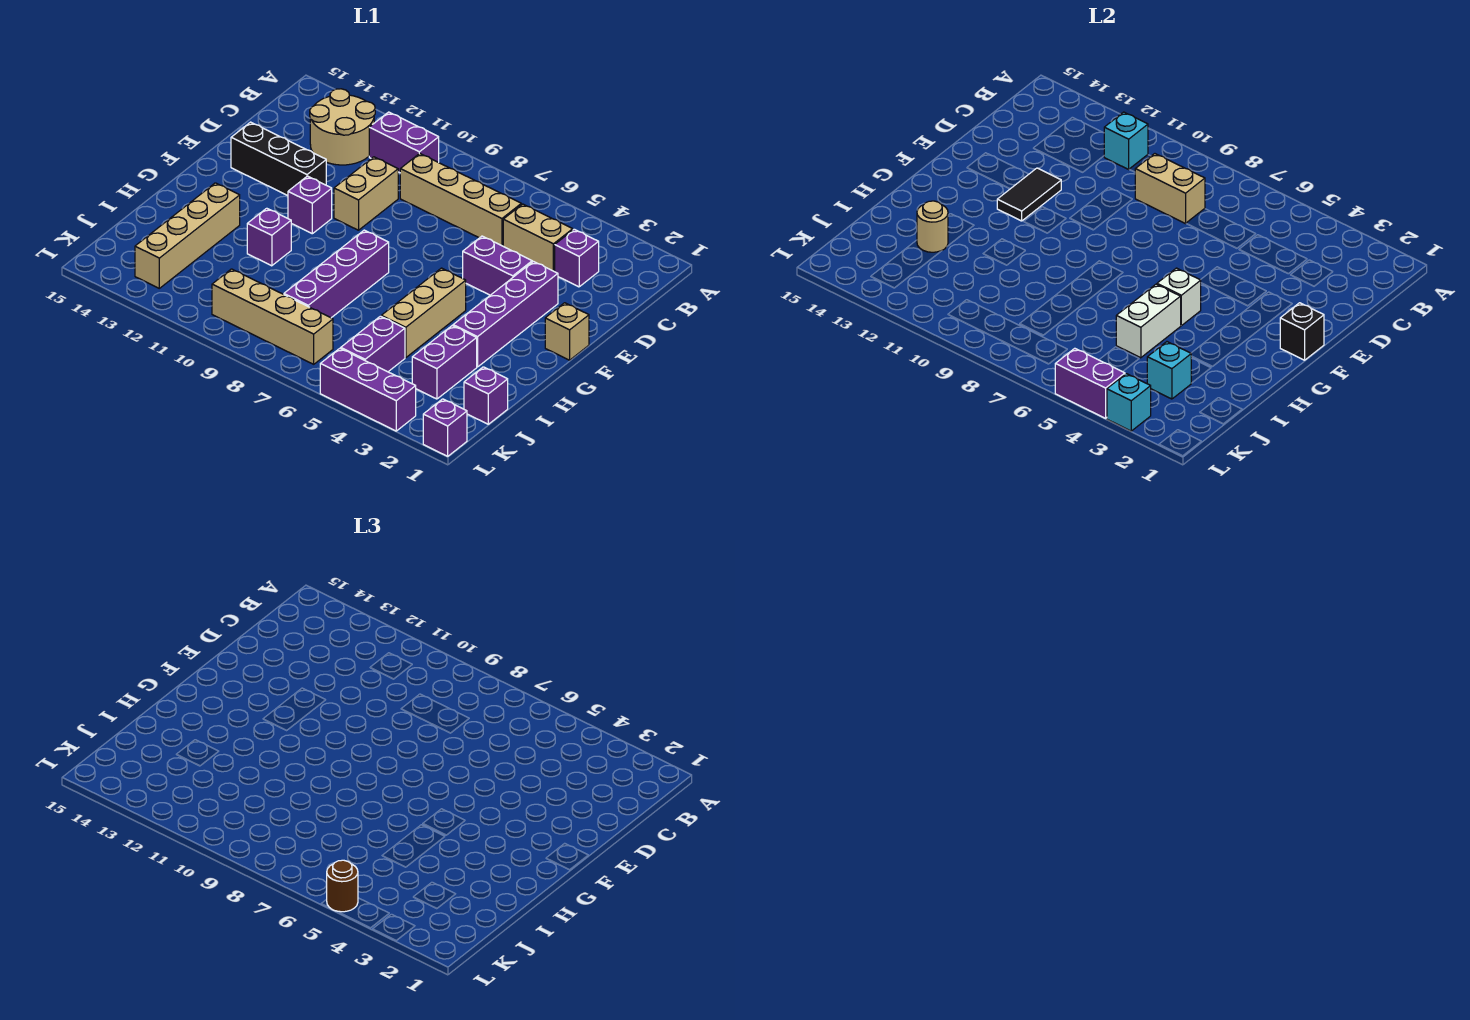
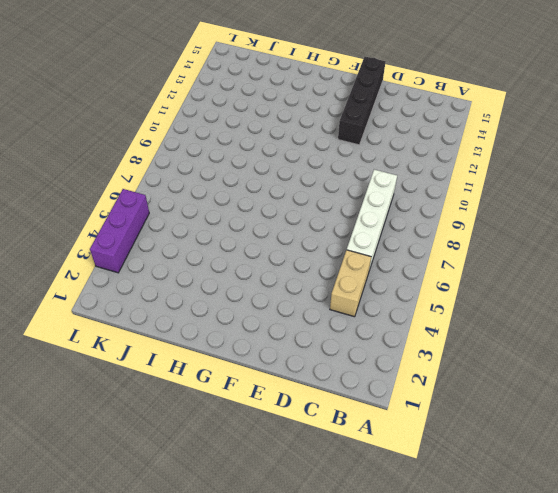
white 1x4 brick [347,170,397,270] -> tan 1x4 brick [400,153,521,246]
black 1x4 brick [338,57,386,145] -> black 1x3 brick [231,122,326,196]
none -> purple 1x2 brick [369,112,439,173]
none -> tan 2x2 round brick [310,89,375,165]
none -> purple 1x1 brick [555,229,599,287]
none -> tan 1x2 brick [334,157,398,230]

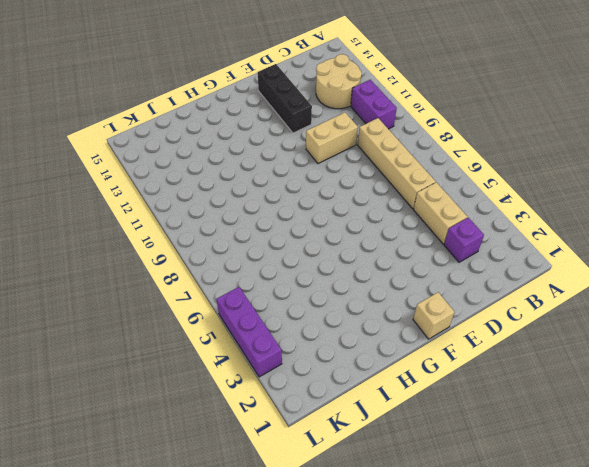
none -> purple 1x4 brick [453,262,558,367]
none -> purple 1x2 brick [463,236,532,295]
none -> purple 1x1 brick [288,176,332,234]
none -> tan 1x3 brick [381,268,466,358]

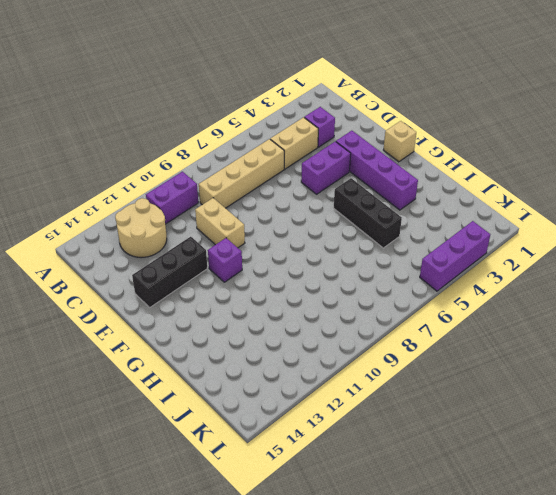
black 1x3 brick [334,178,402,248] -> tan 1x3 brick [381,268,466,358]
none -> purple 1x4 brick [284,230,389,318]
none -> purple 1x1 brick [247,208,291,266]
none -> tan 1x4 brick [135,183,240,288]
none -> purple 1x2 brick [412,326,477,399]

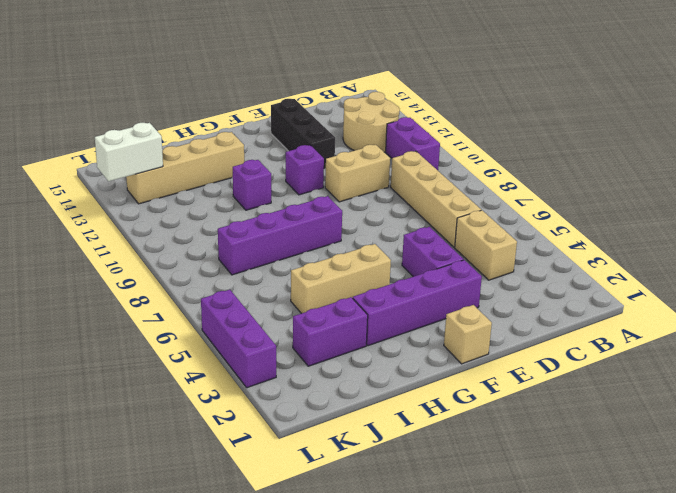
white 1x2 brick [95,123,163,181] -> white 1x2 brick moved to [1116,284,1181,358]
none -> purple 1x1 brick [555,229,599,287]
none -> purple 1x1 brick [464,367,508,424]
none -> purple 1x2 brick [341,316,405,372]
none -> tan 1x4 brick [212,269,333,364]

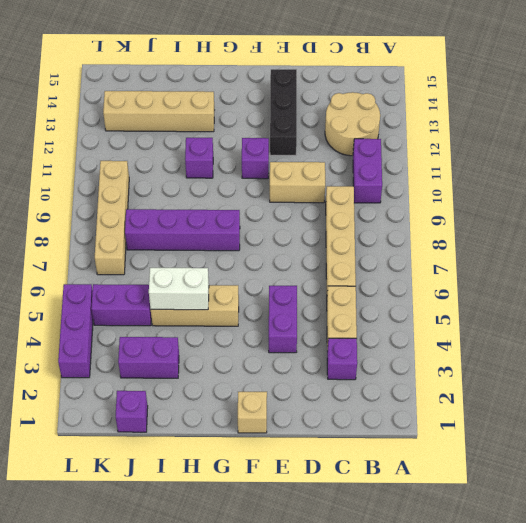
none -> purple 1x4 brick [453,262,558,367]
none -> purple 1x1 brick [423,399,467,456]
none -> cyan 1x1 brick [1104,112,1148,169]
none -> tan 1x2 brick [1135,154,1205,224]

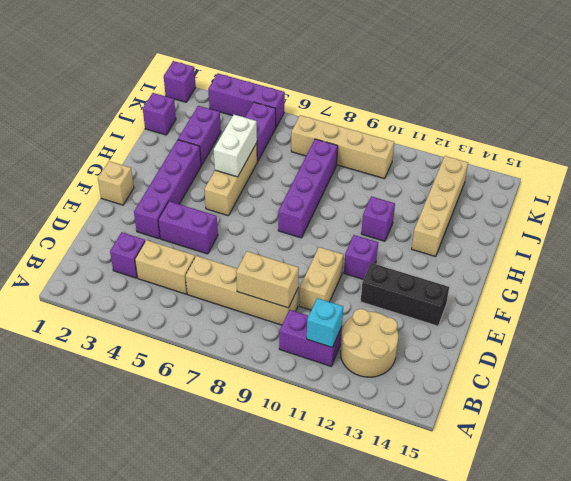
none -> black 1x2 tile [997,168,1061,221]
none -> black 1x1 brick [1280,303,1324,360]
none -> white 1x1 brick [1157,268,1201,326]
none -> tan 1x1 round brick [917,201,948,252]

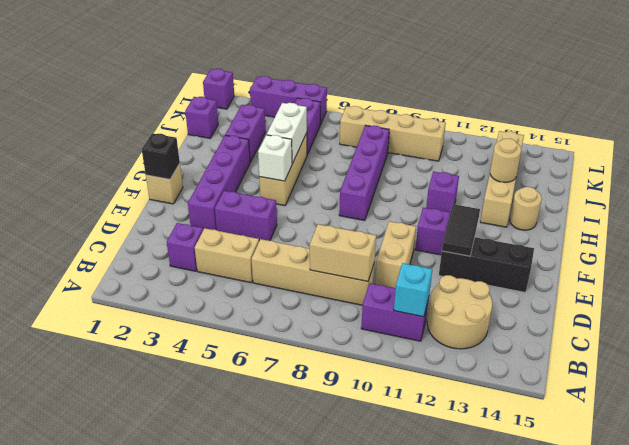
tan 1x1 round brick [510,187,542,230] -> none
none -> cyan 1x1 brick [1147,342,1191,399]
none -> cyan 1x1 brick [1107,374,1151,431]
none -> purple 1x2 brick [1055,348,1125,418]
none -> brown 1x1 round brick [327,860,358,912]

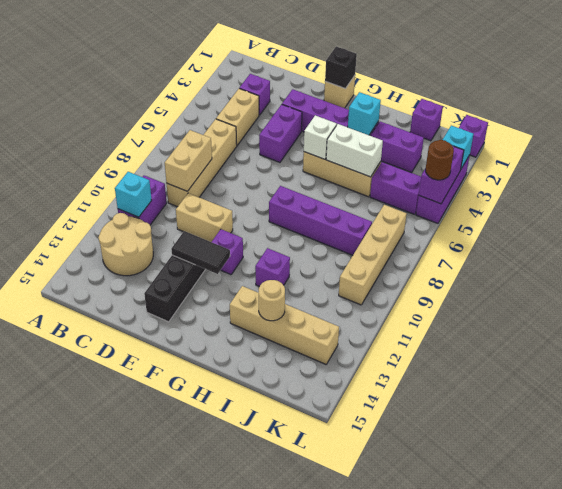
cyan 1x1 brick [348,92,381,135] -> cyan 1x1 brick moved to [1147,342,1191,399]

